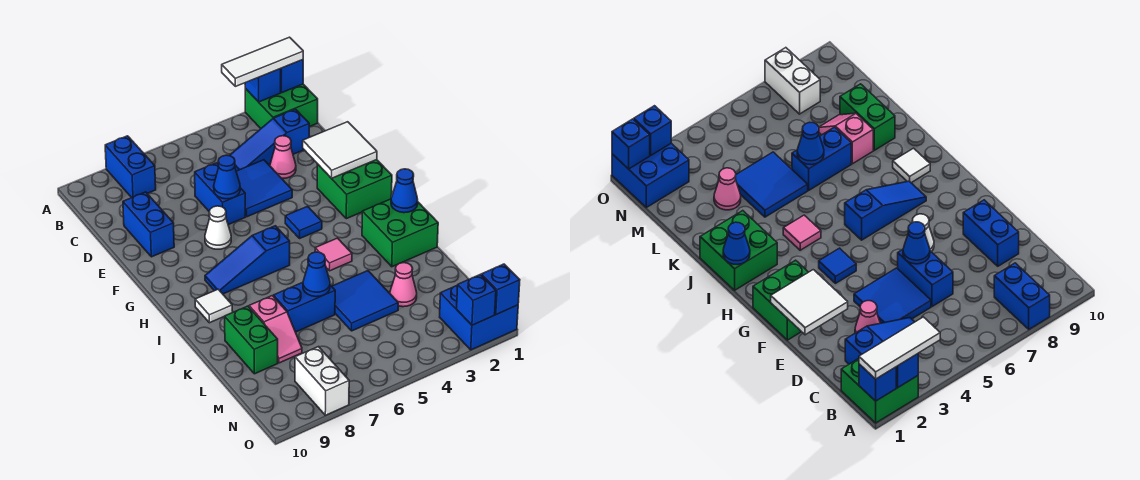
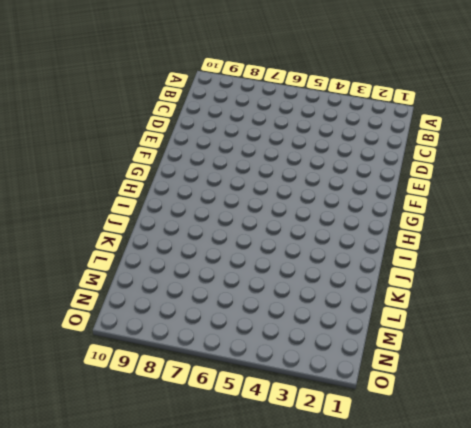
none -> green 2x2 brick [245,84,318,128]
none -> blue 1x2 brick [105,136,156,198]
none -> blue 1x3 slope [229,109,309,171]
none -> pink 1x1 cone [270,136,296,178]

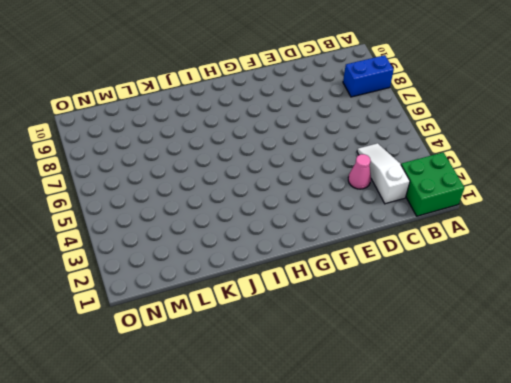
white 1x3 slope [357,143,410,204] -> blue 1x3 slope [229,109,309,171]
none -> blue 2x2 tile [236,160,292,217]
none -> blue 1x2 brick [195,163,245,225]
none -> blue 1x2 brick [123,192,174,257]
none -> green 2x2 brick [317,160,392,219]

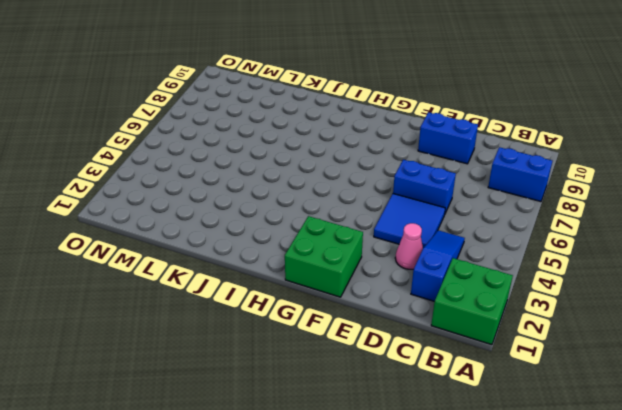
none -> white 1x1 cone [205,206,231,249]
none -> blue 1x1 tile [285,206,322,239]
none -> blue 1x3 slope [205,226,290,294]
none -> green 2x2 brick [362,199,438,267]

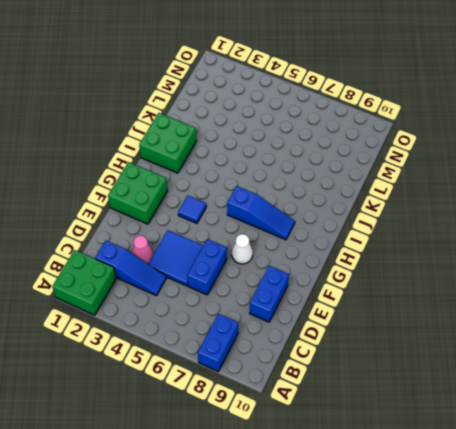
none -> pink 1x1 tile [315,238,352,271]
none -> white 1x1 tile [195,289,233,323]
none -> blue 2x2 tile [332,271,398,331]
none -> blue 1x2 brick [273,282,335,332]

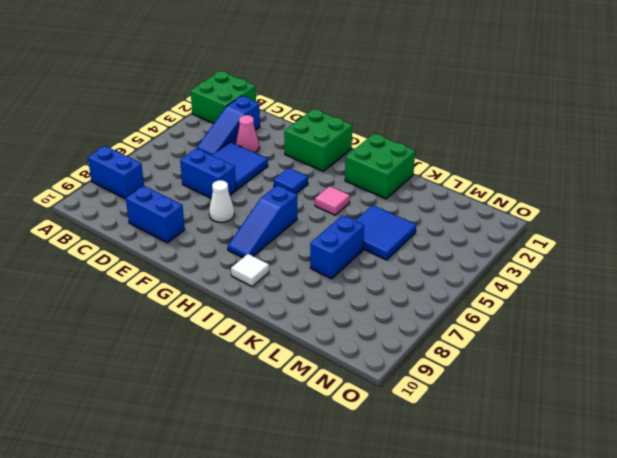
none -> pink 1x2 slope [249,296,302,363]
none -> green 1x2 brick [225,306,278,374]
none -> pink 1x1 cone [390,263,417,307]
none -> blue 2x2 brick [440,286,518,350]

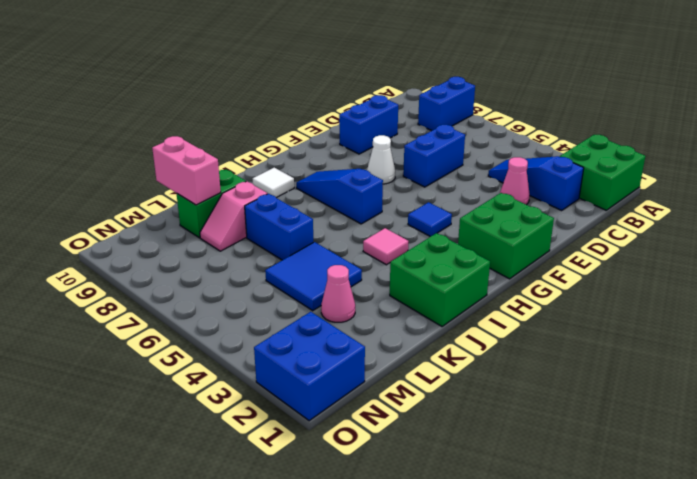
pink 1x2 brick [152,136,221,205] -> none
none -> blue 2x2 tile [236,160,292,217]
none -> white 1x2 brick [295,347,349,415]
none -> blue 1x1 brick [281,60,303,92]
none -> blue 1x1 brick [245,69,281,102]

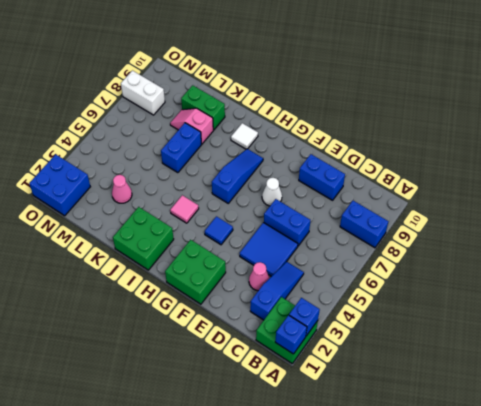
none -> blue 2x2 tile [332,271,398,331]
none -> white 2x2 tile [303,122,377,178]
none -> blue 1x1 cone [214,155,240,199]
none -> blue 1x1 cone [391,169,418,213]

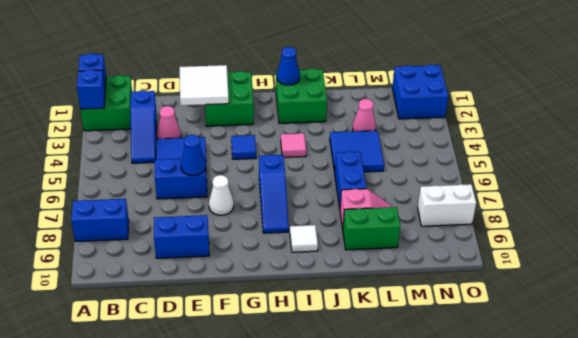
none -> blue 1x1 cone [303,252,330,297]
none -> blue 1x1 brick [482,264,520,315]
none -> blue 1x1 brick [457,274,496,325]
none -> white 1x3 tile [222,37,303,86]

